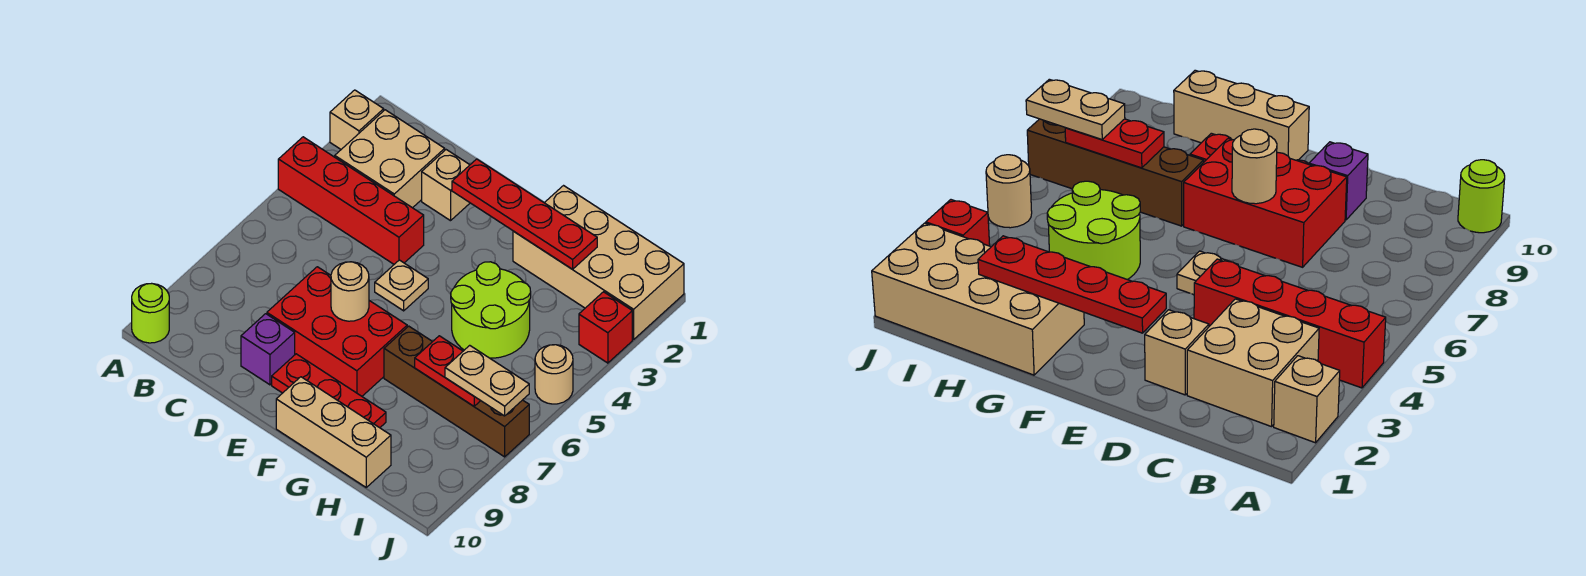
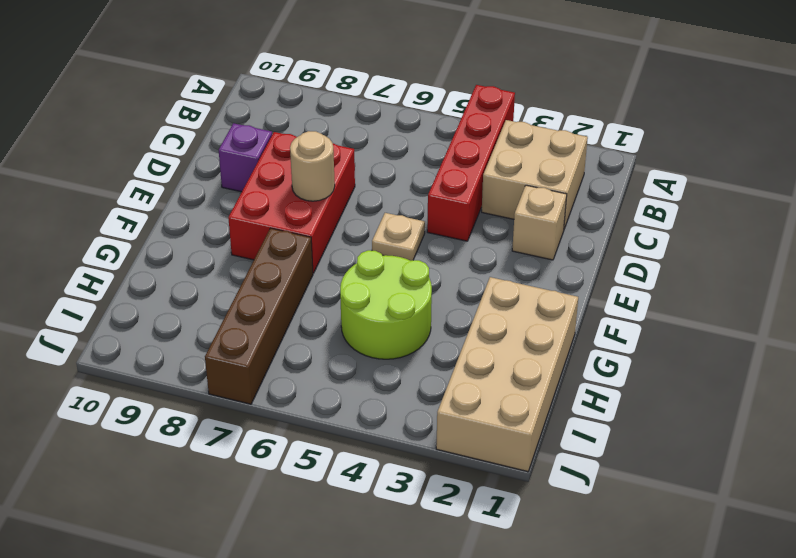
none -> tan 1x1 brick [330,90,384,149]
none -> lime 1x1 round brick [132,284,169,343]
none -> red 1x3 plate [272,354,386,428]

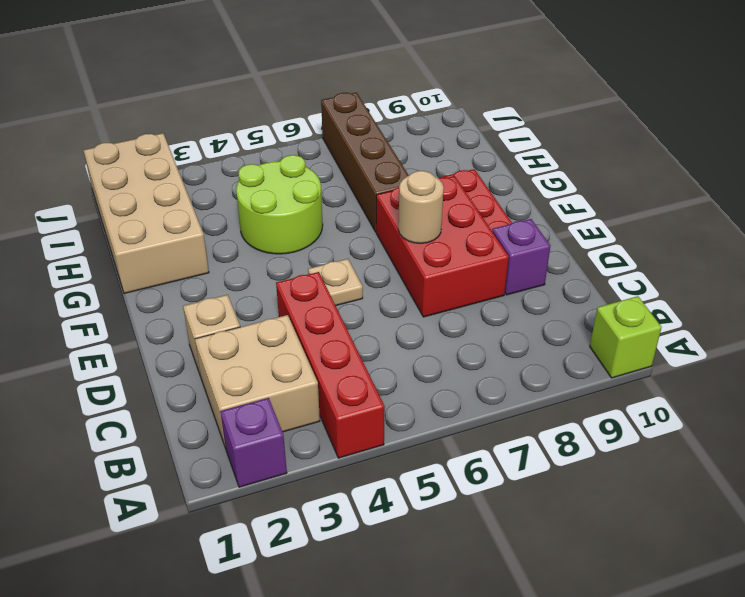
purple 1x1 brick [220,398,287,487] -> tan 1x1 brick [330,90,384,149]
lime 1x1 brick [590,296,662,378] -> lime 1x1 round brick [132,284,169,343]
none -> tan 1x3 brick [276,377,391,487]
none -> red 1x1 brick [579,292,632,363]
none -> tan 1x1 round brick [535,345,573,404]

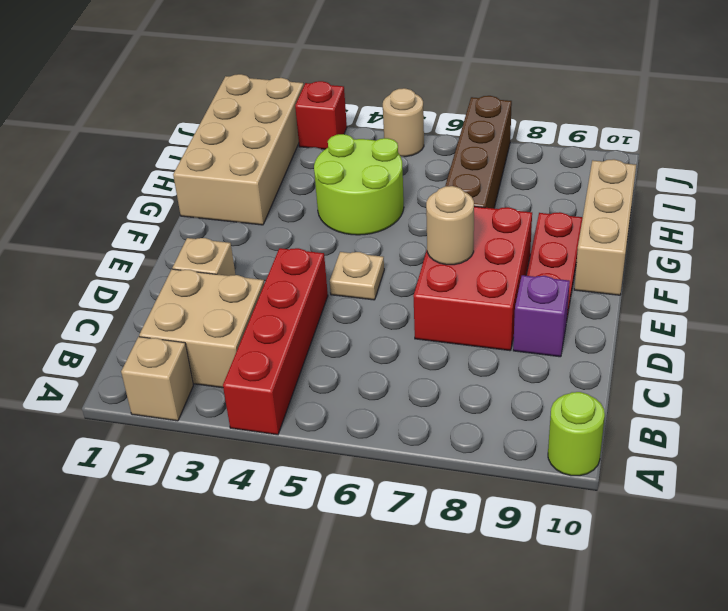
none -> red 1x4 plate [452,159,597,269]
none -> red 1x2 plate [415,336,481,406]
none -> tan 1x2 plate [445,345,529,416]

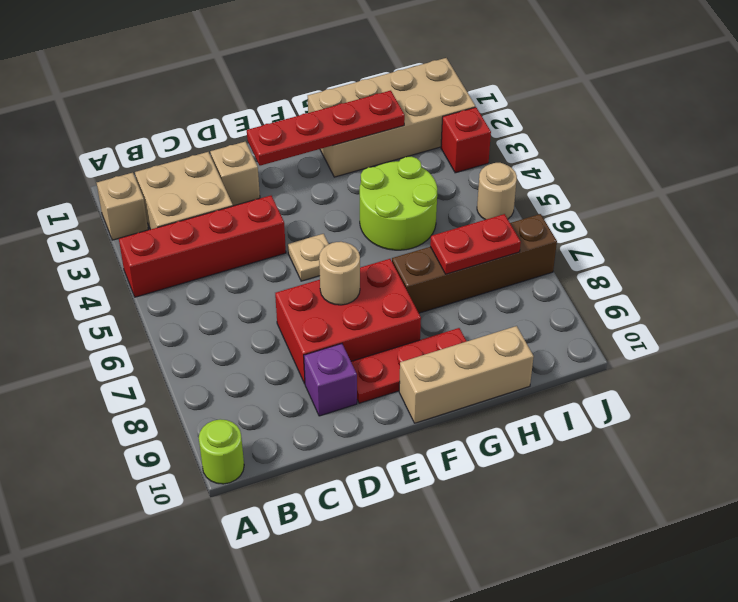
none -> tan 1x2 plate [445,345,529,416]

